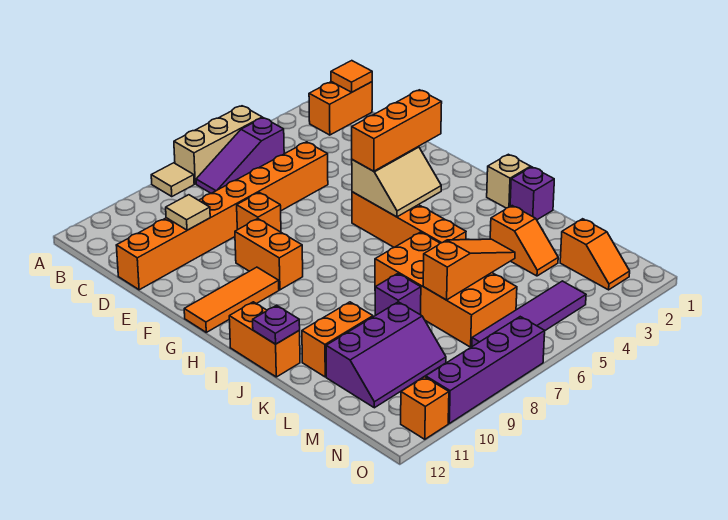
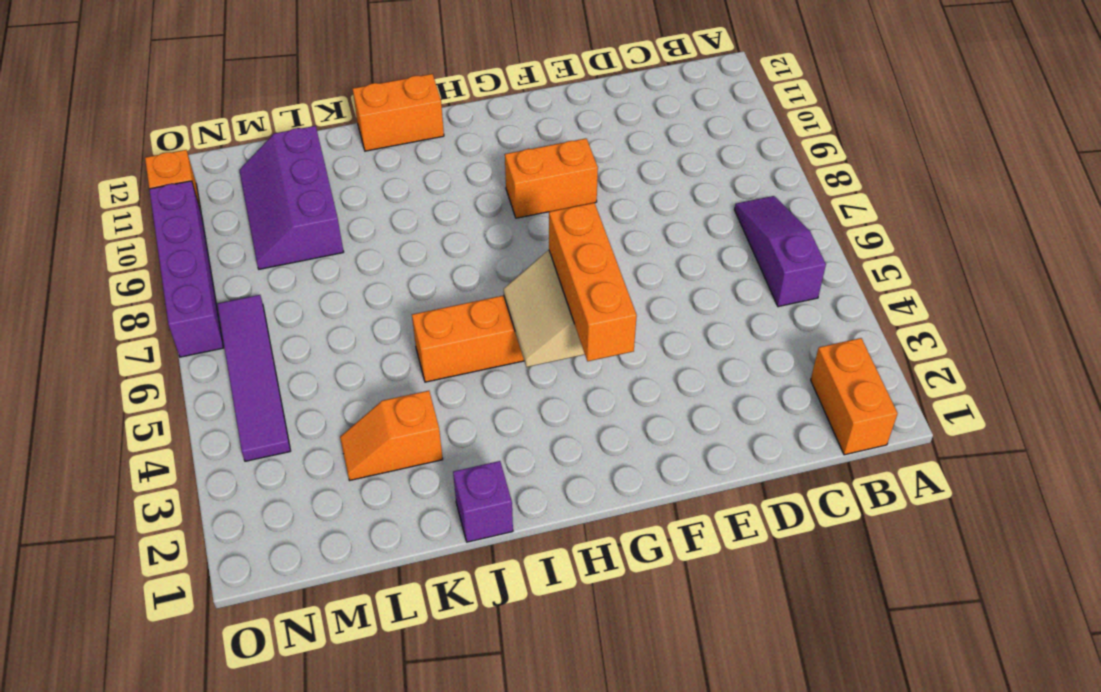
none -> tan 1x3 brick [174,106,262,184]
none -> tan 1x1 tile [151,163,194,196]
none -> orange 1x8 brick [116,142,328,290]

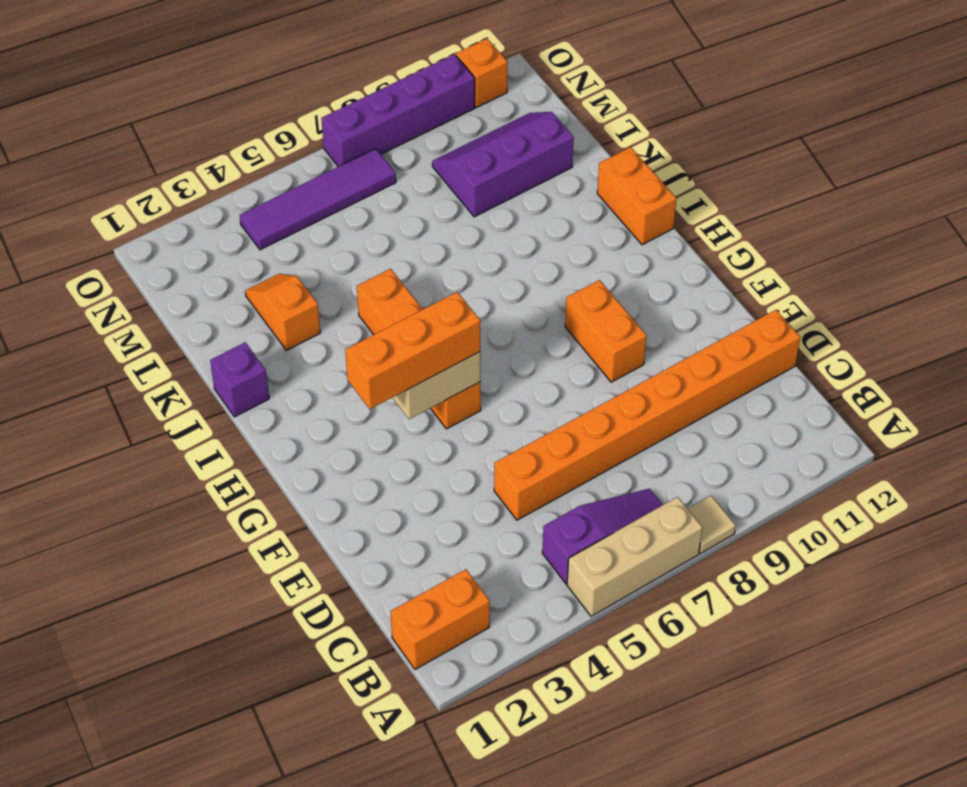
none -> orange 1x1 brick [237,192,281,232]
none -> orange 1x3 tile [184,267,279,332]
none -> tan 1x1 brick [487,154,531,208]

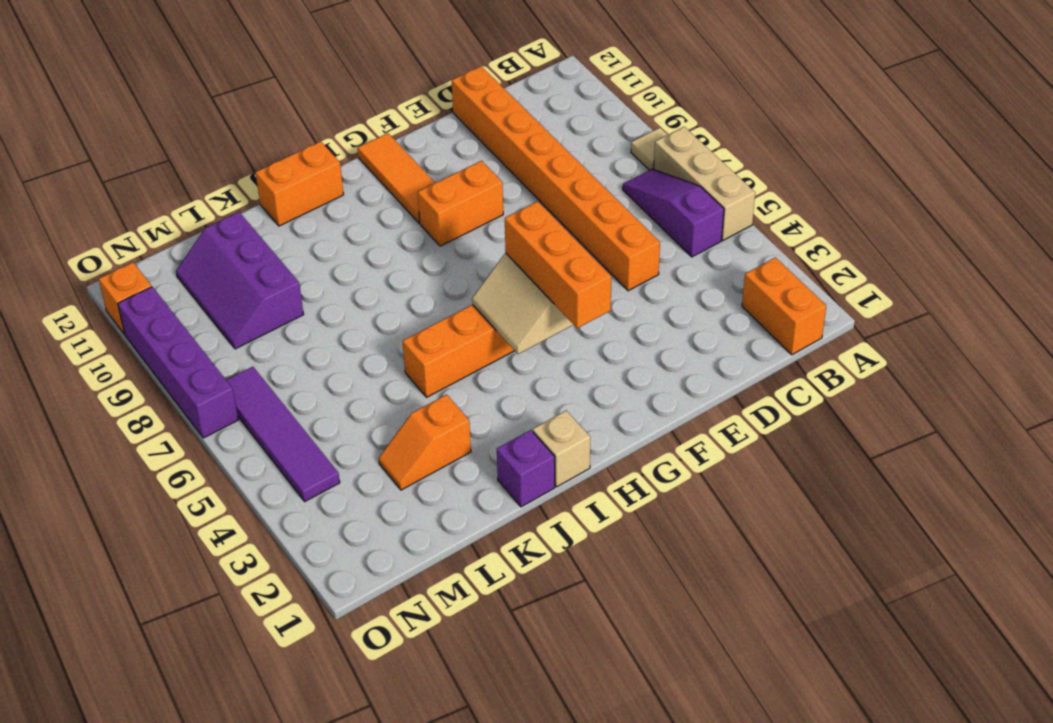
none -> orange 1x1 brick [237,192,281,232]
none -> orange 2x4 brick [375,232,517,347]
none -> purple 1x1 brick [375,274,421,315]

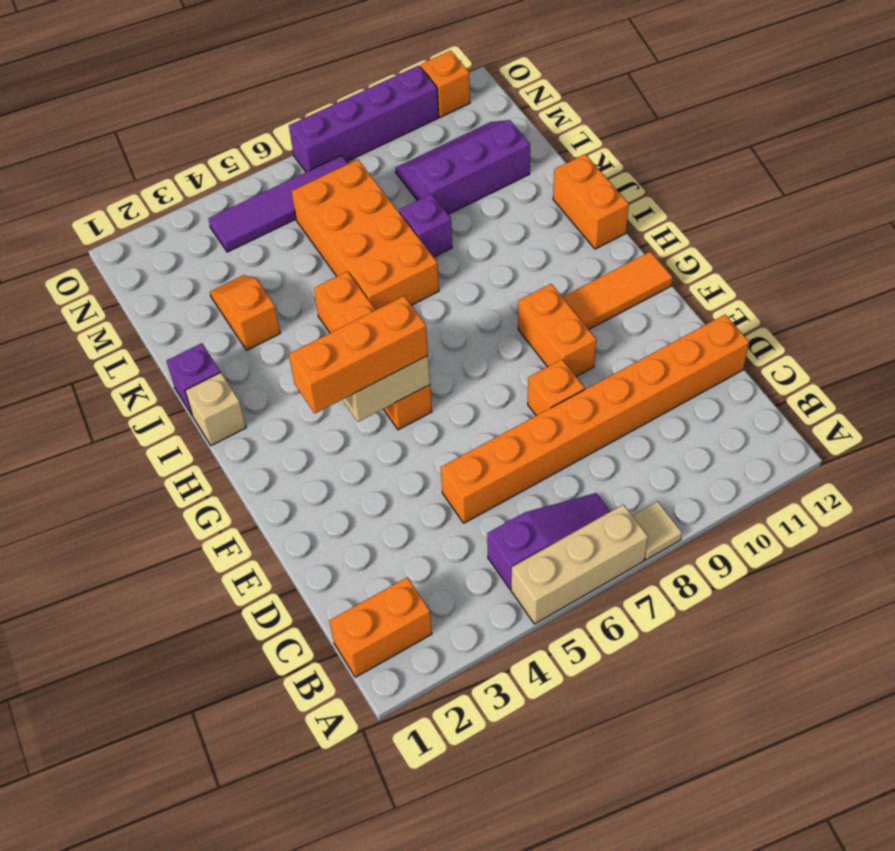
none -> orange 1x2 brick [302,302,373,377]
none -> orange 1x2 slope [560,219,630,290]
none -> orange 1x1 tile [331,61,372,92]

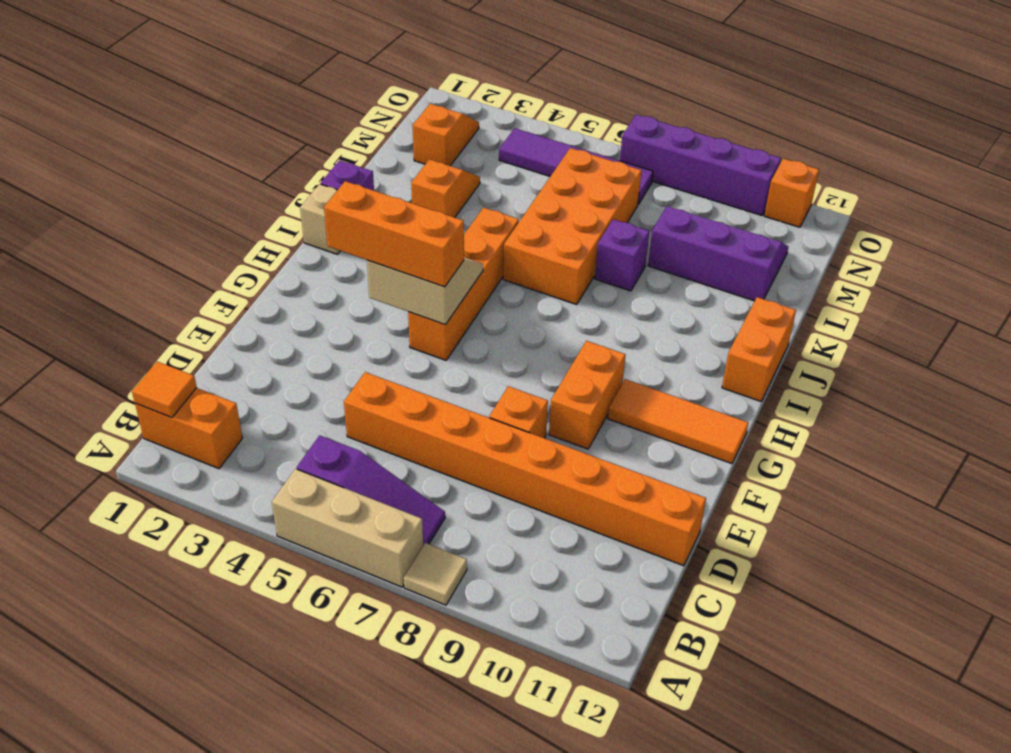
none -> orange 1x2 brick [302,302,373,377]
none -> tan 1x1 tile [166,195,210,230]
none -> purple 1x1 plate [253,305,300,344]

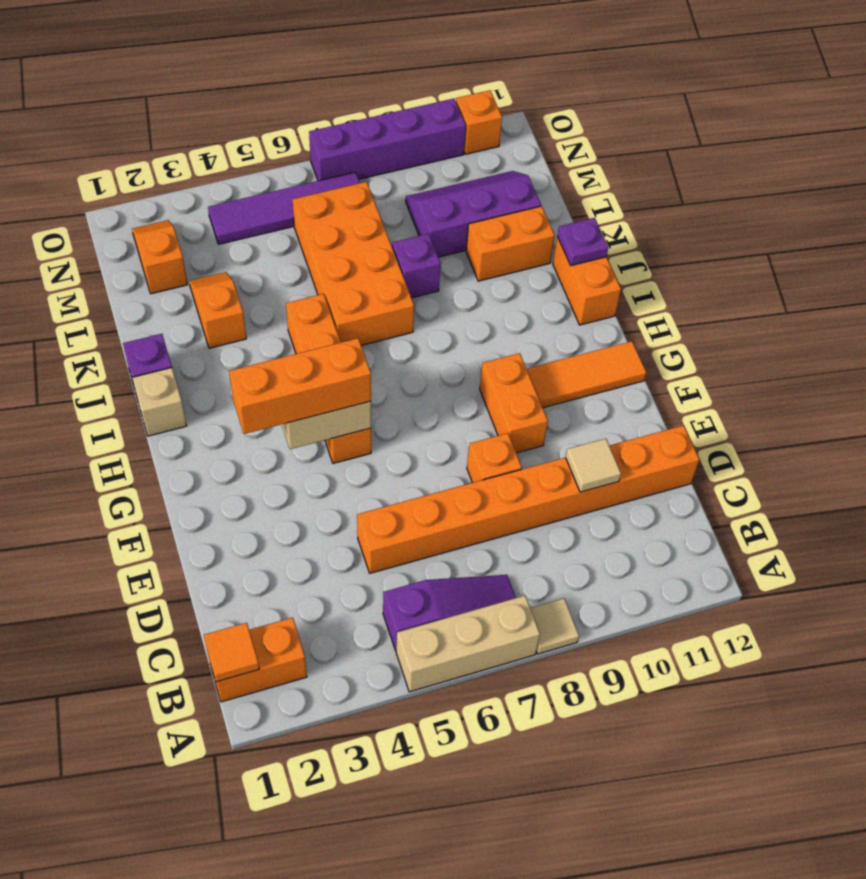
none -> orange 1x3 slope [423,239,515,300]

